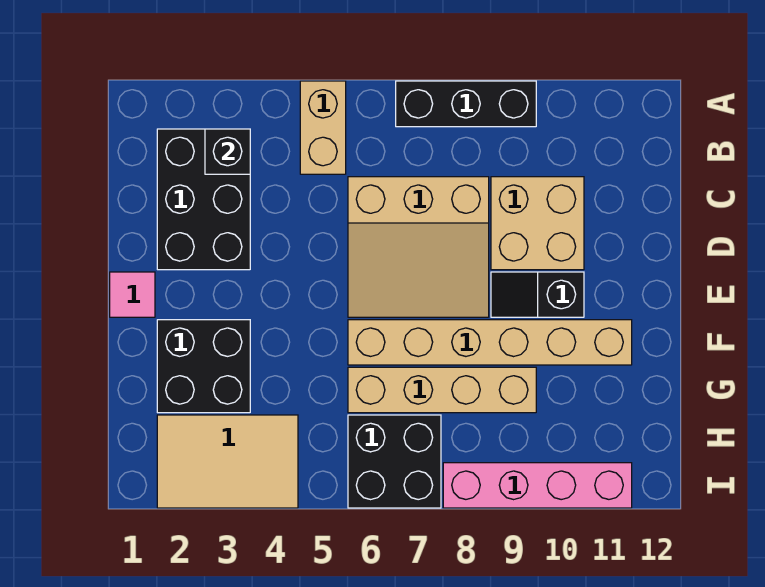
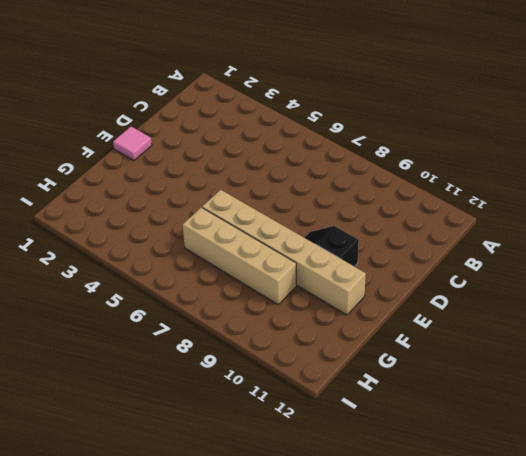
none -> tan 1x2 brick [300,81,346,174]
none -> black 1x3 brick [396,81,536,127]
none -> black 2x3 brick [157,129,250,270]

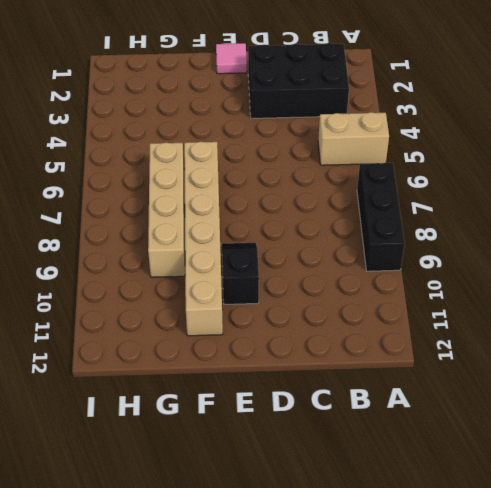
none -> tan 3x3 slope [348,177,489,317]
none -> tan 2x2 brick [491,177,584,270]
none -> black 2x2 brick [157,320,250,413]

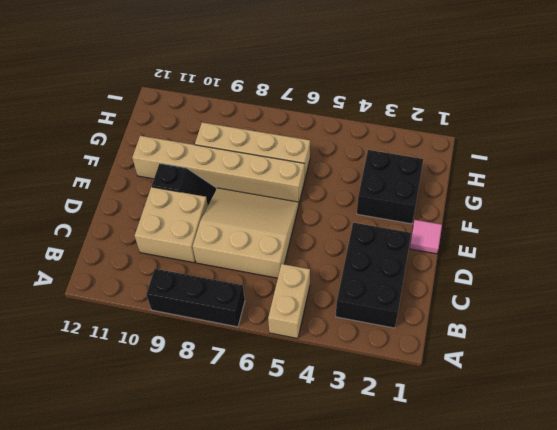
none -> tan 2x3 tile [157,415,298,508]
none -> black 2x2 brick [348,415,441,508]
none -> pink 1x4 brick [443,463,632,508]

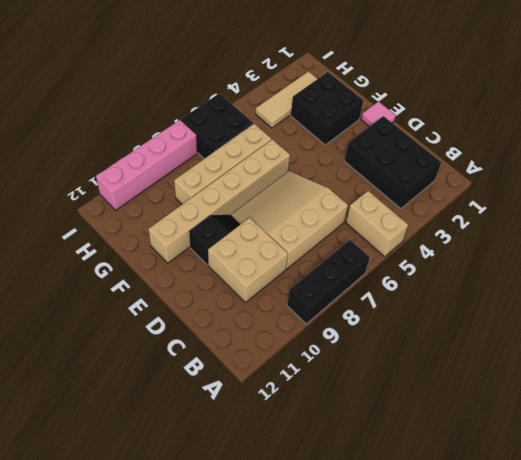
tan 1x3 tile [256,72,317,128] -> tan 2x3 tile [157,415,298,508]
none -> black 1x1 brick [205,129,250,174]

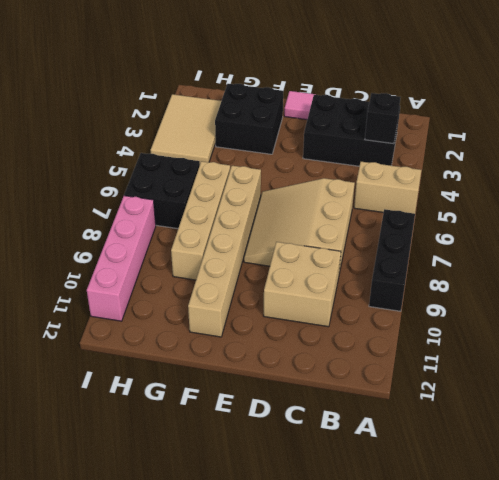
none -> black 1x2 slope [491,272,584,317]

